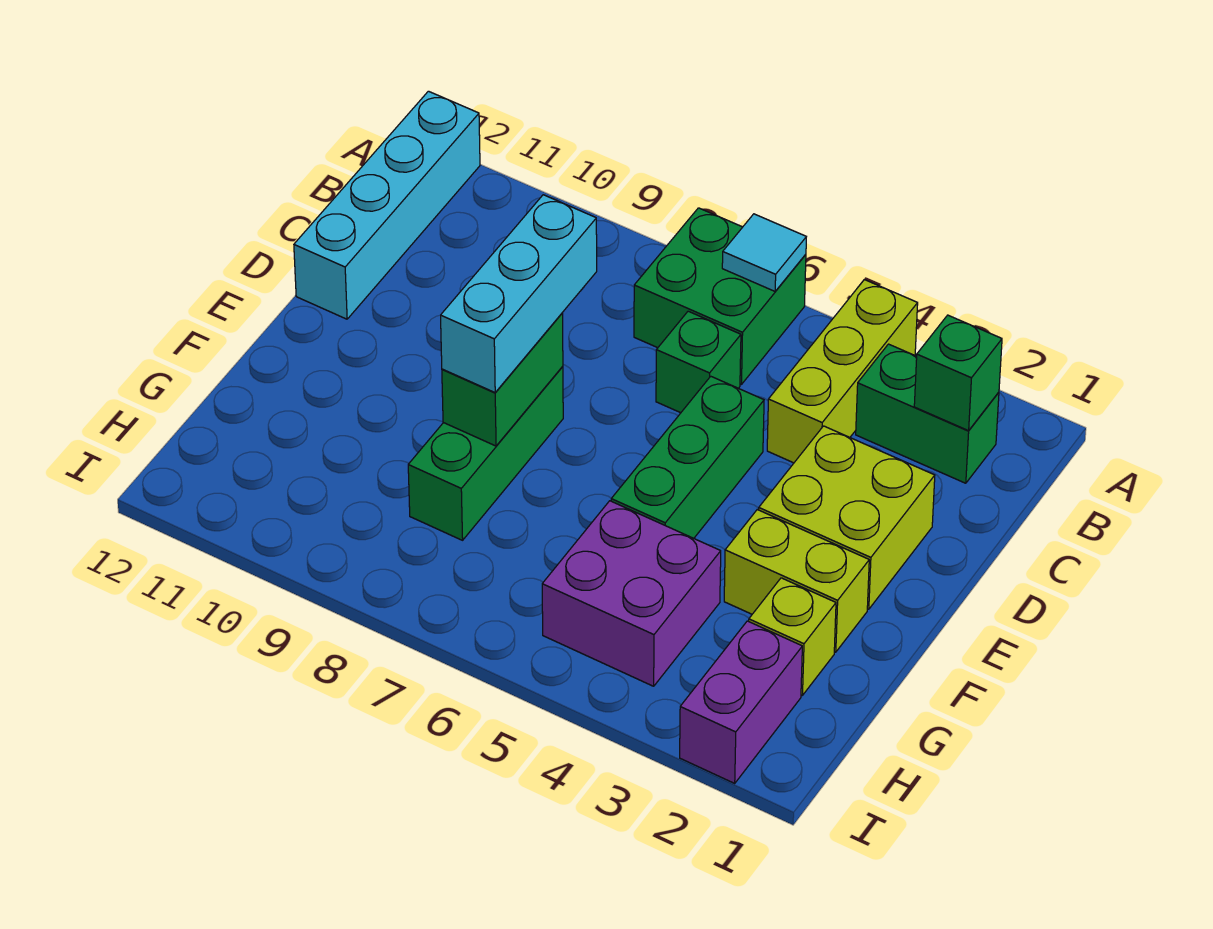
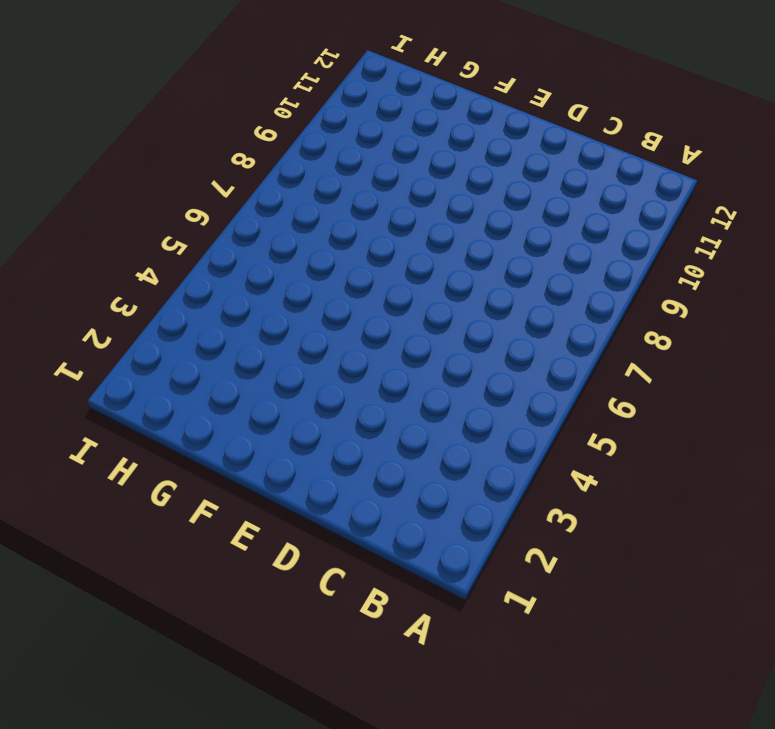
none -> lime 1x3 brick [767,280,918,463]
none -> green 2x2 brick [634,208,806,385]
none -> cyan 1x4 brick [294,91,480,319]

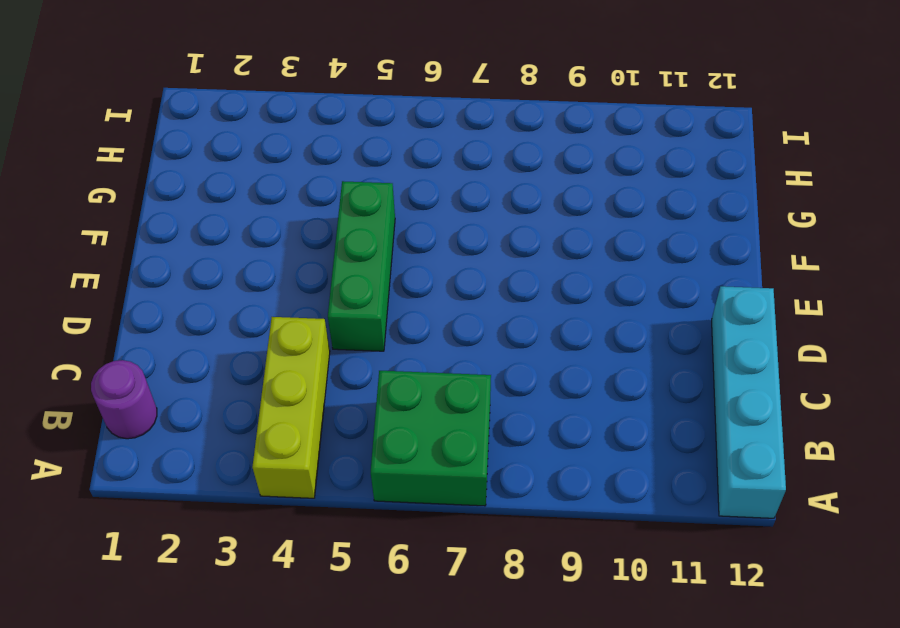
purple 1x1 round brick [91,360,157,439] -> none
none -> green 1x2 brick [856,344,999,483]
none -> green 1x1 brick [656,311,741,413]
none -> lime 2x2 brick [759,426,935,609]

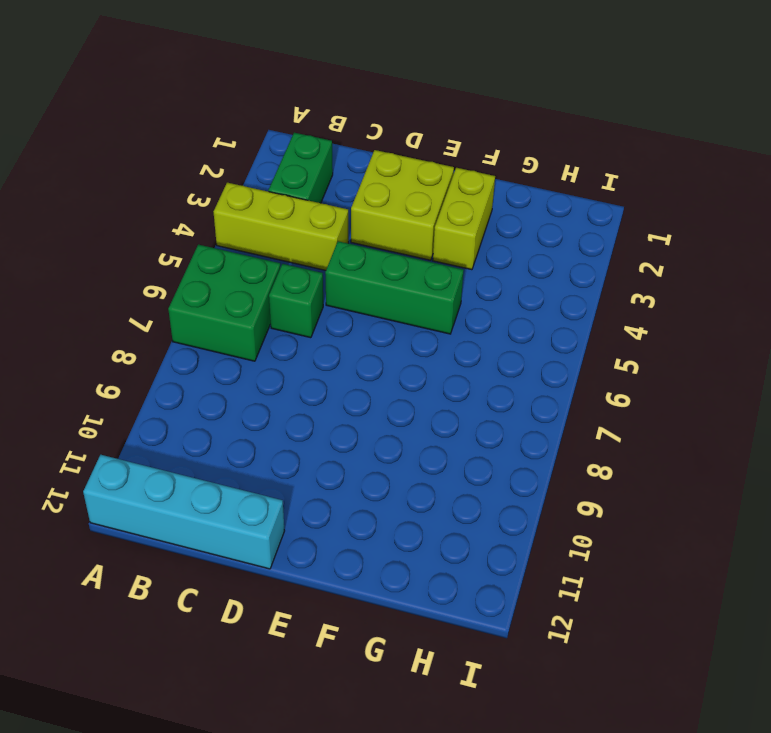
none -> green 1x3 brick [408,366,563,540]
none -> lime 1x1 brick [749,578,836,696]
none -> purple 2x2 brick [542,501,721,686]

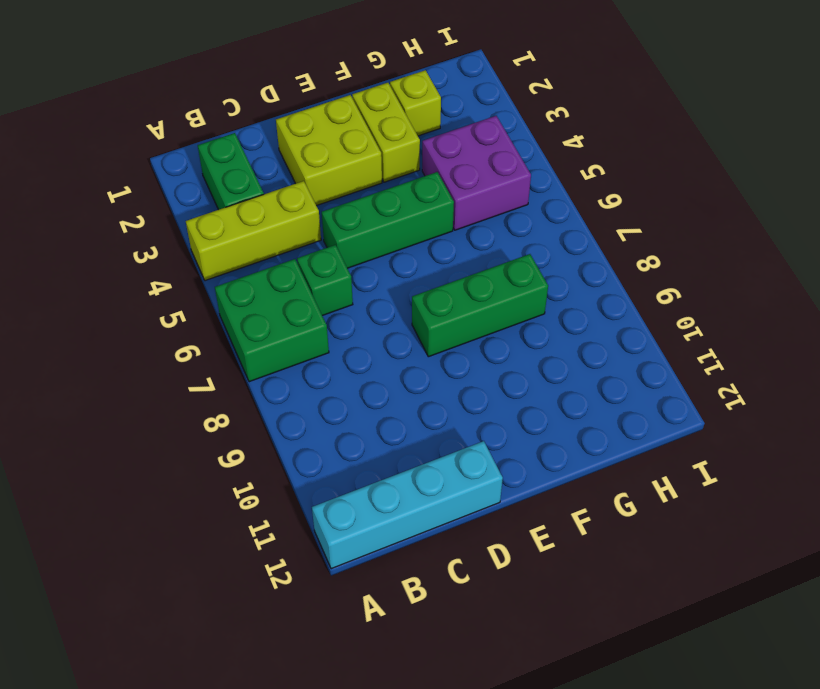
none -> purple 1x2 brick [680,621,802,783]
none -> cyan 1x1 tile [722,214,806,291]
none -> green 1x1 brick [914,315,1002,431]

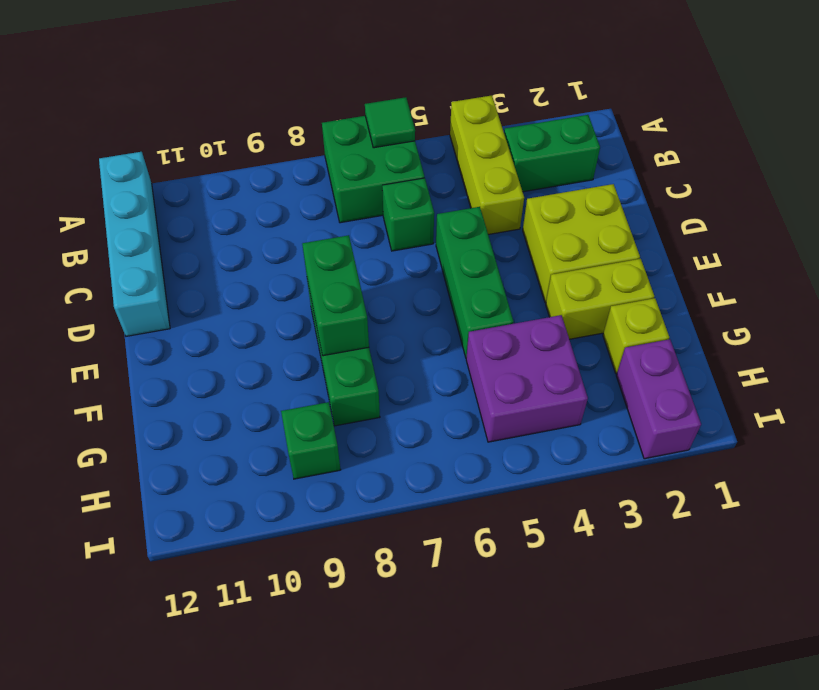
green 1x1 tile [365,97,415,148] -> cyan 1x1 tile [722,214,806,291]
green 1x1 brick [281,402,341,479] -> green 1x1 brick moved to [914,315,1002,431]
none -> cyan 1x3 brick [441,195,597,392]

